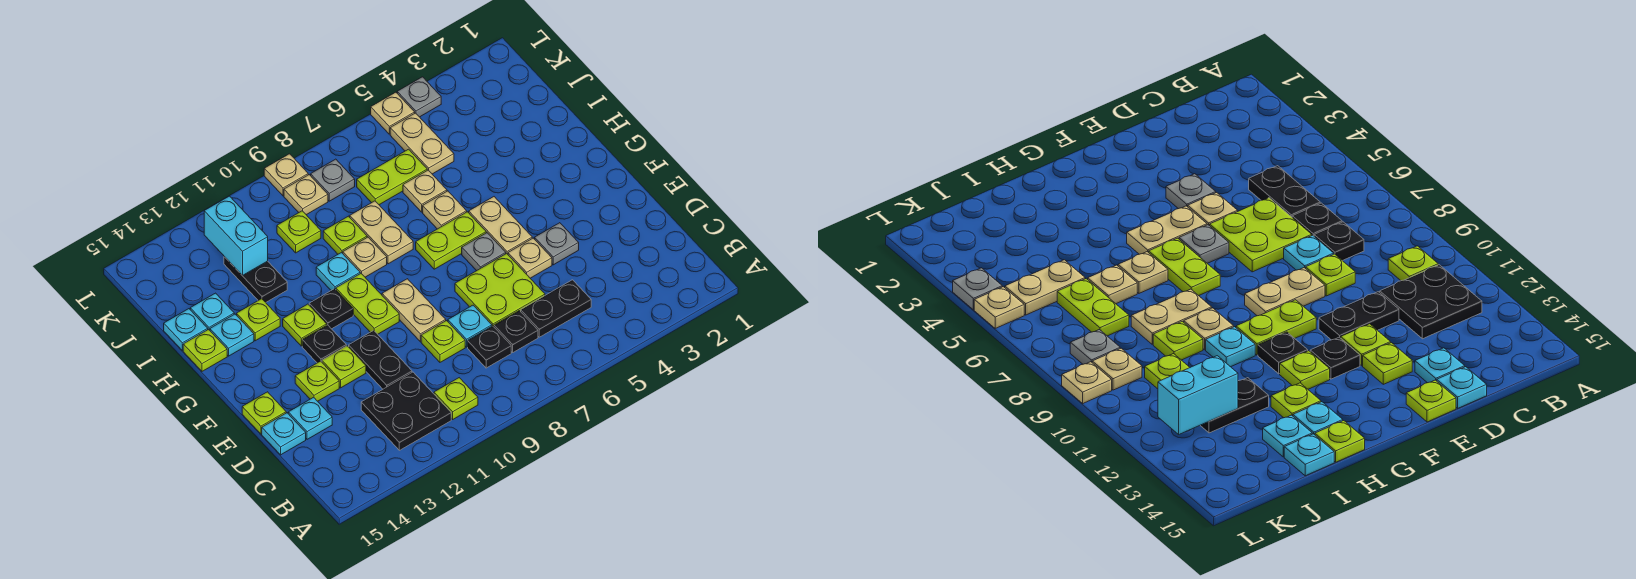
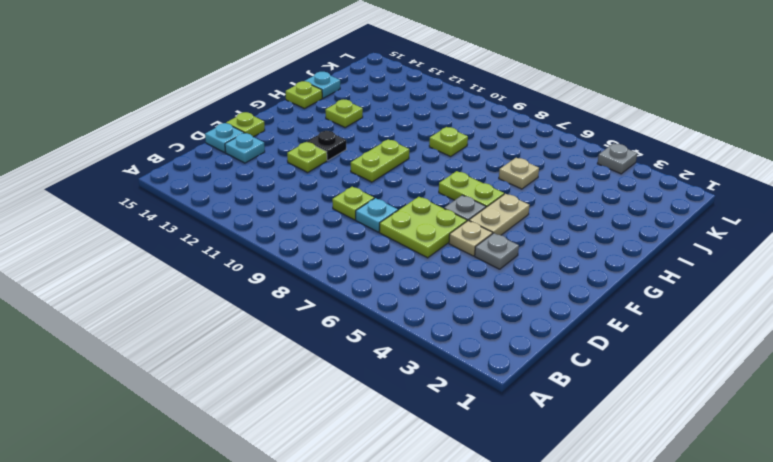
none -> lime 1x1 plate [434,378,478,419]
none -> black 2x2 plate [361,372,451,450]
none -> black 1x2 plate [521,280,591,337]
none -> black 1x1 plate [494,311,538,352]

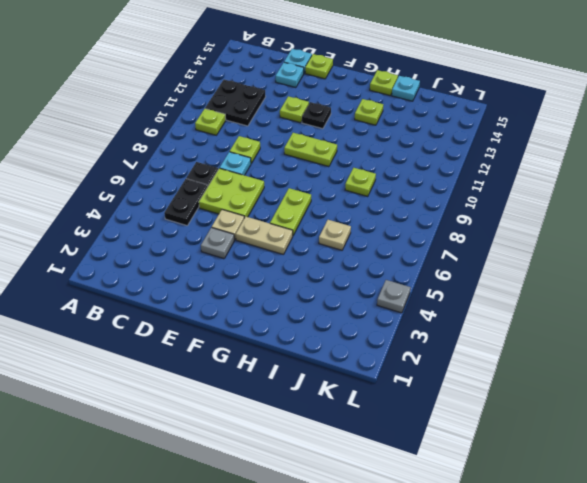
none -> black 1x1 plate [468,326,511,368]
none -> black 1x2 plate [349,330,412,389]
none -> tan 1x2 plate [382,279,446,342]
none -> lime 1x1 plate [295,361,339,401]

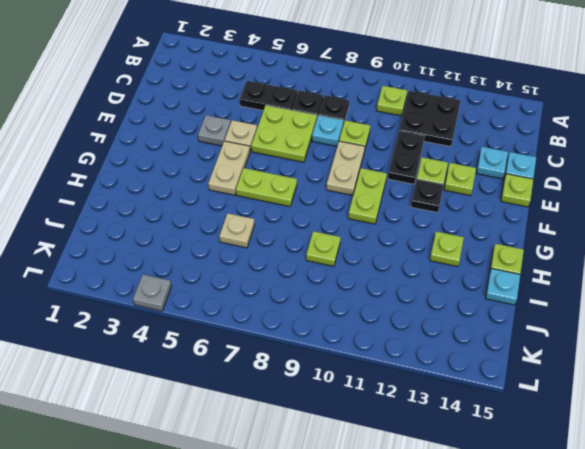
none -> grey 1x1 plate [462,233,506,271]
none -> black 1x1 plate [309,289,353,329]
none -> lime 1x1 plate [283,304,327,346]
none -> tan 1x1 plate [423,191,467,229]

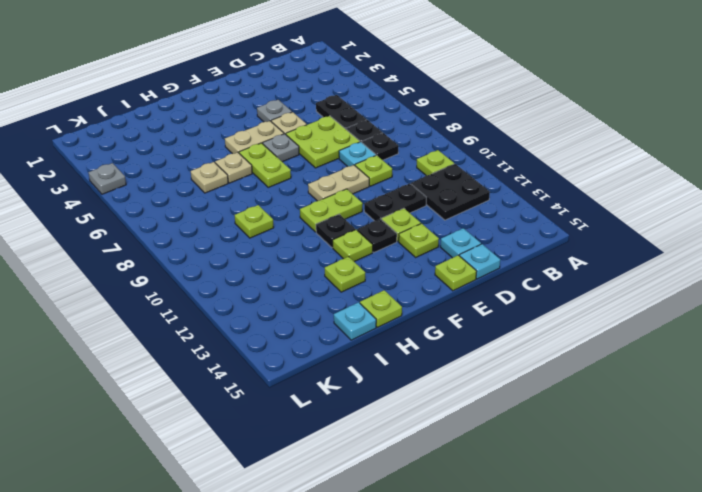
none -> tan 1x2 plate [350,201,413,264]
none -> tan 1x1 plate [343,237,387,277]
none -> cyan 1x1 plate [316,253,360,290]
none -> cyan 1x1 plate [210,314,254,356]

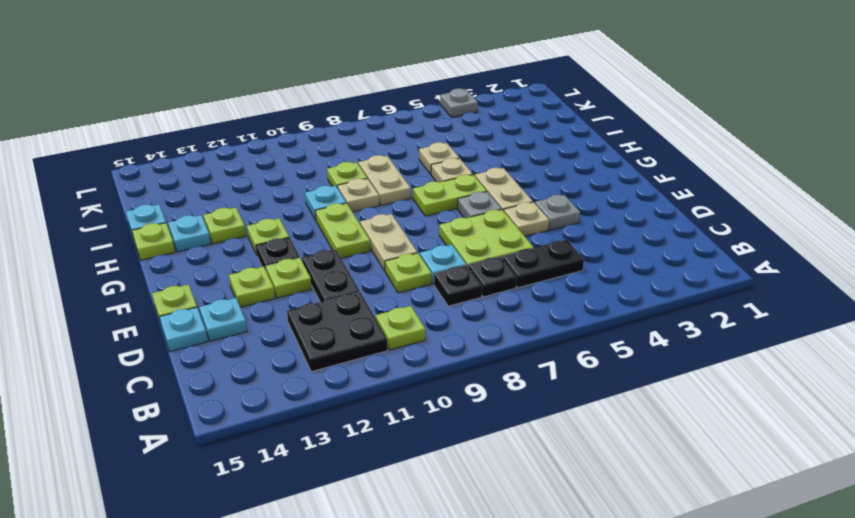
none -> black 1x1 plate [309,289,353,329]
none -> black 1x2 plate [224,257,287,302]
none -> cyan 1x1 plate [190,293,234,330]
none -> tan 1x2 plate [390,113,454,174]

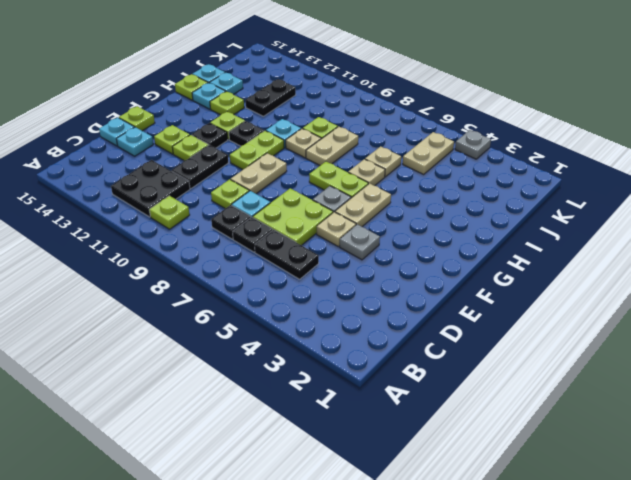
none -> lime 1x2 plate [357,149,427,205]
none -> lime 1x1 plate [277,211,321,253]
none -> grey 1x1 plate [311,159,355,201]
none -> tan 1x1 plate [284,175,328,215]

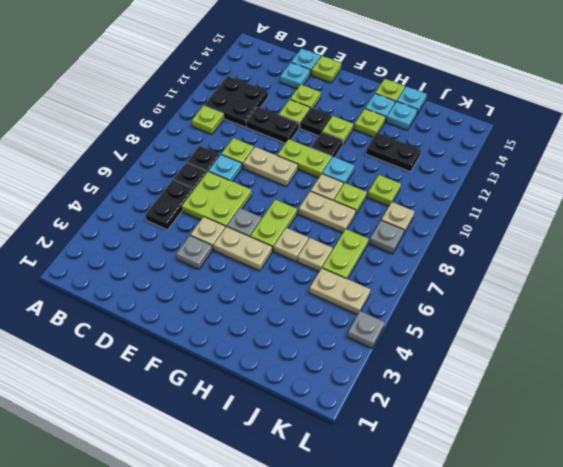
none -> tan 1x1 plate [371,92,415,134]
none -> tan 1x1 plate [264,154,308,196]
none -> cyan 1x2 brick [204,196,268,276]

